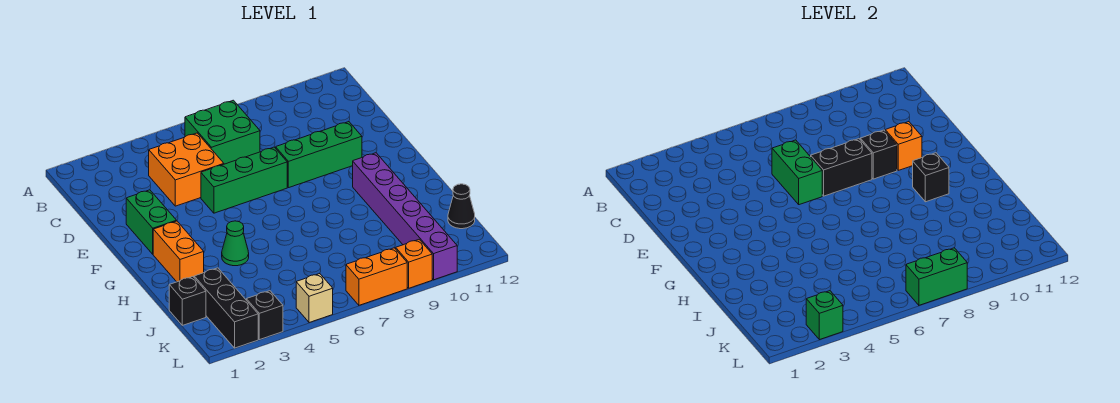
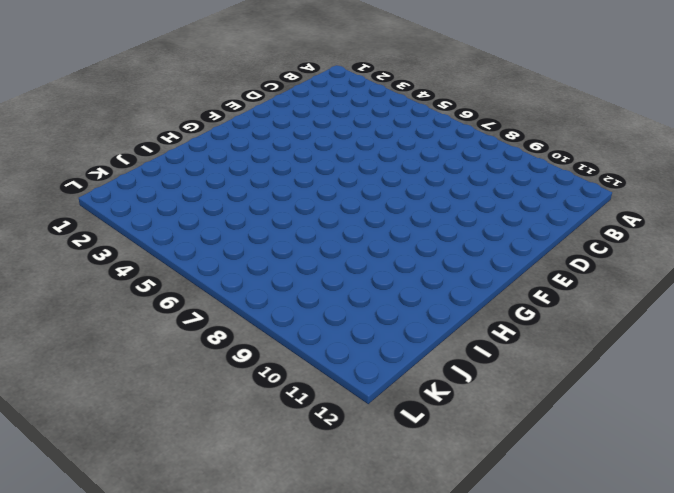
none -> green 2x2 brick [185,100,260,164]
none -> orange 2x2 brick [149,133,224,206]
none -> green 1x2 brick [126,190,177,254]

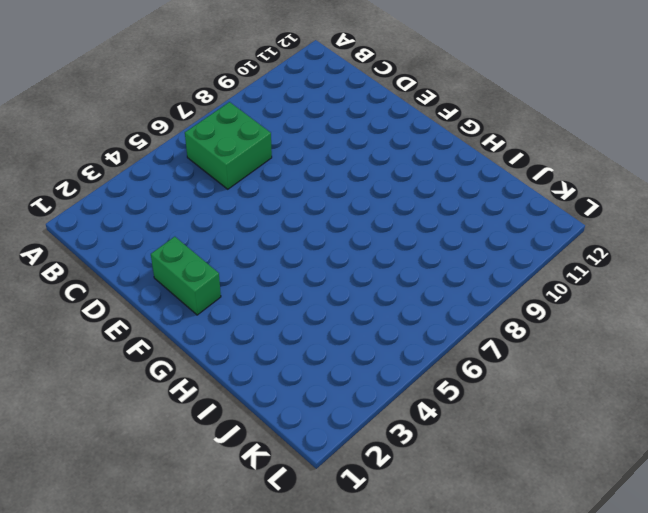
none -> orange 2x2 brick [149,133,224,206]
none -> green 1x3 brick [201,147,287,213]
none -> green 1x3 brick [276,122,362,188]

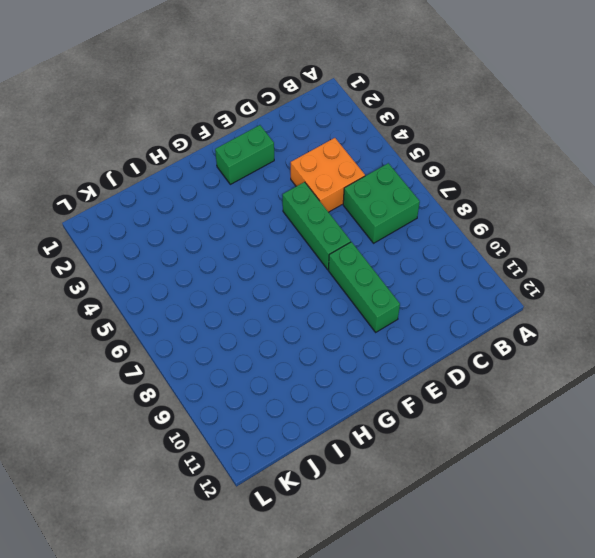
none -> orange 1x2 brick [153,221,204,282]
none -> purple 1x6 brick [353,153,457,280]
none -> green 1x1 cone [222,221,249,266]

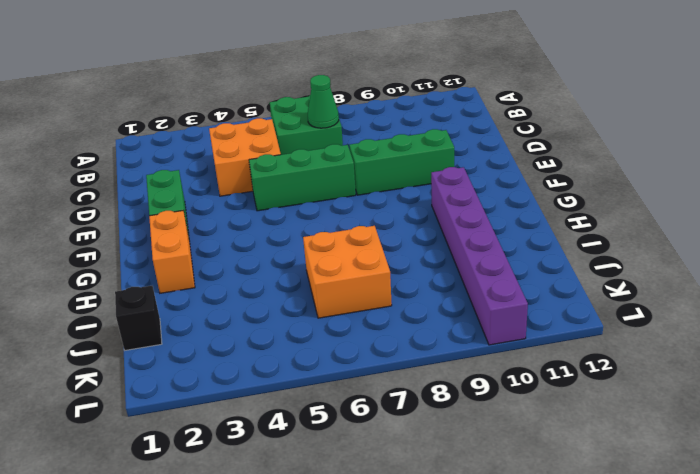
green 1x1 cone [308,75,339,128] -> green 1x1 cone moved to [222,221,249,266]
orange 2x2 brick [303,226,392,318] -> none
none -> black 1x3 brick [194,268,258,348]
none -> black 1x1 cone [448,184,475,229]
none -> black 1x1 brick [246,291,283,340]

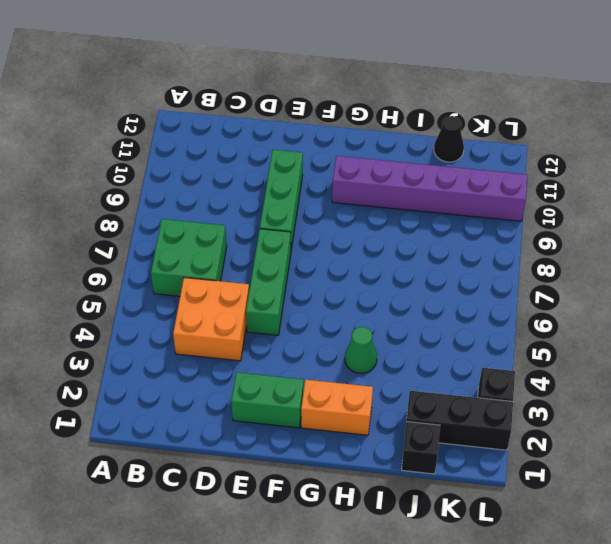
none -> tan 1x1 brick [296,274,333,323]
none -> orange 1x2 brick [346,248,407,305]
none -> orange 1x1 brick [396,239,432,288]

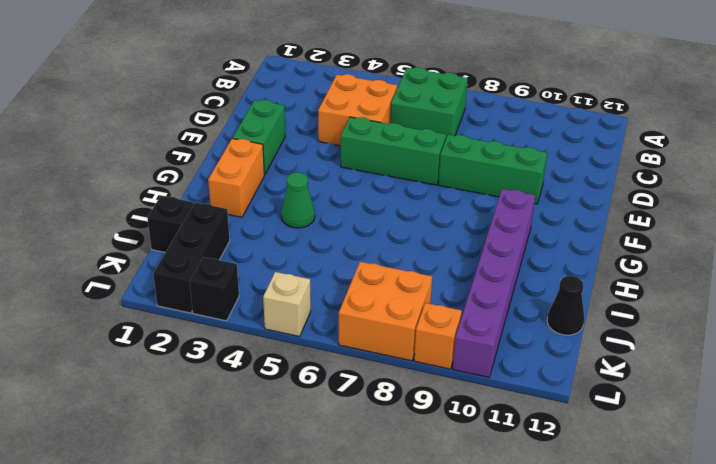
orange 2x2 brick [339,262,432,361] -> orange 1x2 brick [346,248,407,305]
none -> green 1x2 brick [772,140,822,205]
none -> black 1x2 brick [811,139,872,196]
none -> black 1x1 brick [860,130,897,179]

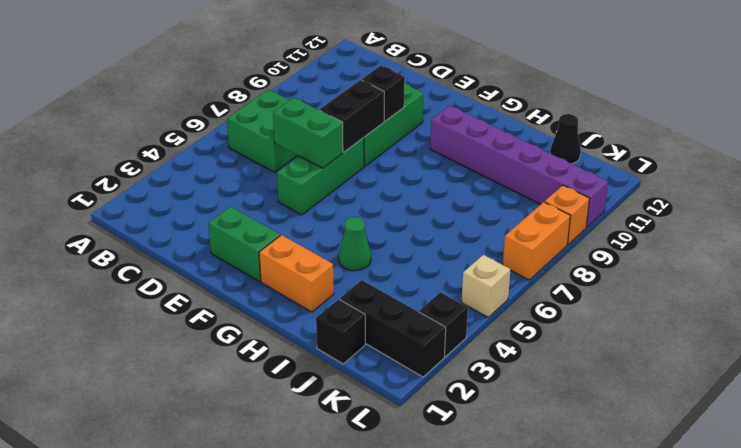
none -> orange 2x2 brick [149,133,224,206]
none -> orange 1x1 brick [885,122,922,170]
none -> black 1x1 brick [913,153,949,202]

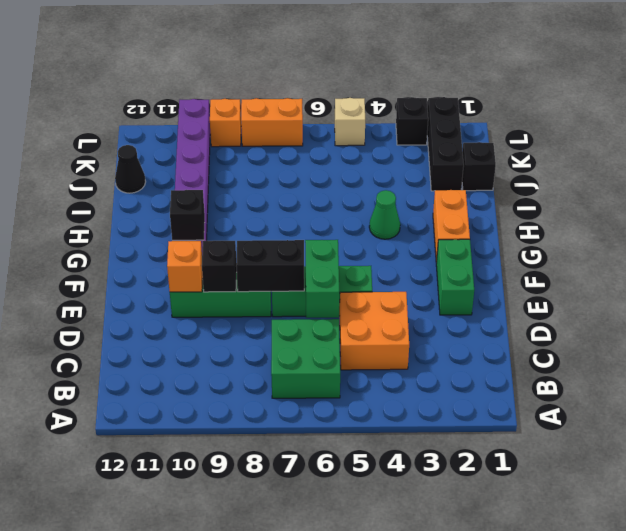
none -> green 1x1 brick [806,291,843,340]
none -> green 1x2 brick [906,248,967,305]

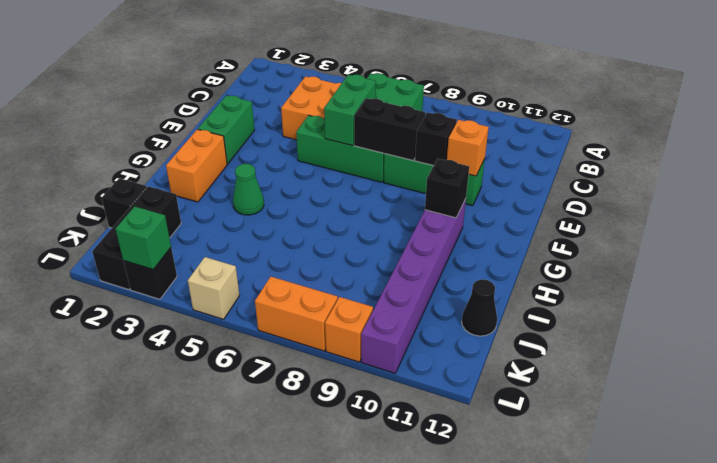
none -> green 1x2 brick [906,248,967,305]

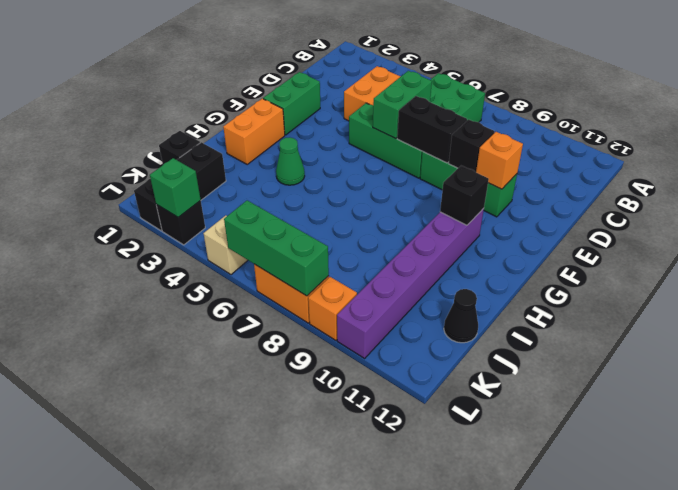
green 1x3 brick [224,200,329,296] -> green 1x2 brick [906,248,967,305]

